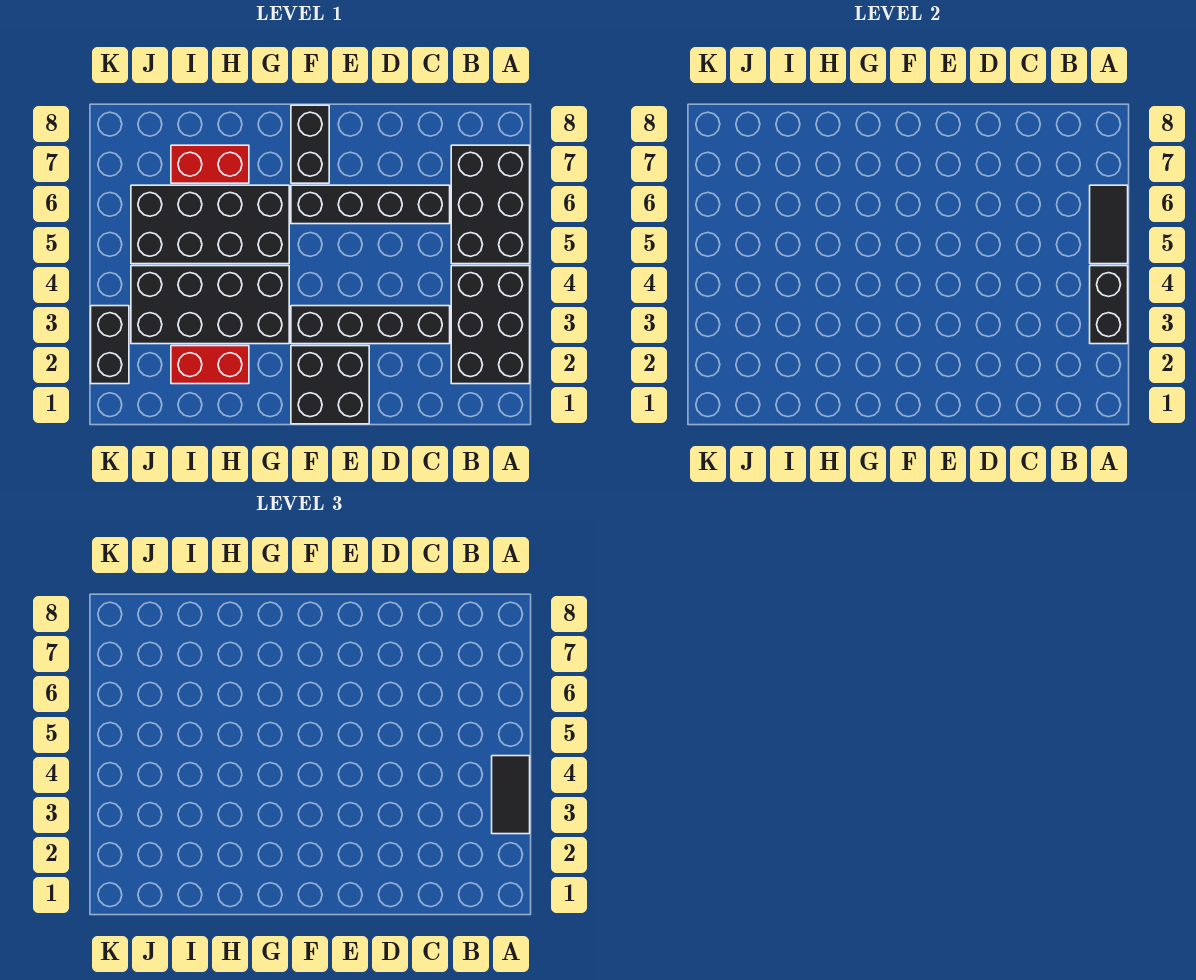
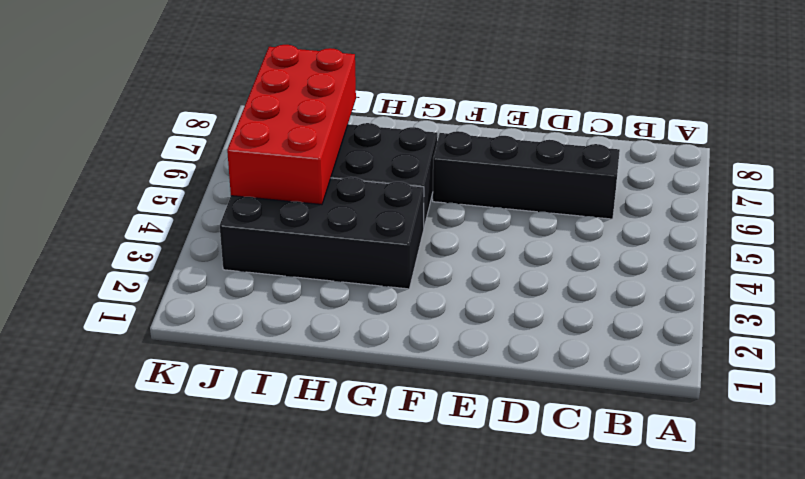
red 2x4 brick [227,45,356,205] -> none
none -> black 2x3 brick [451,266,530,384]
none -> black 2x3 brick [451,145,530,264]
none -> black 1x4 brick [291,306,450,344]

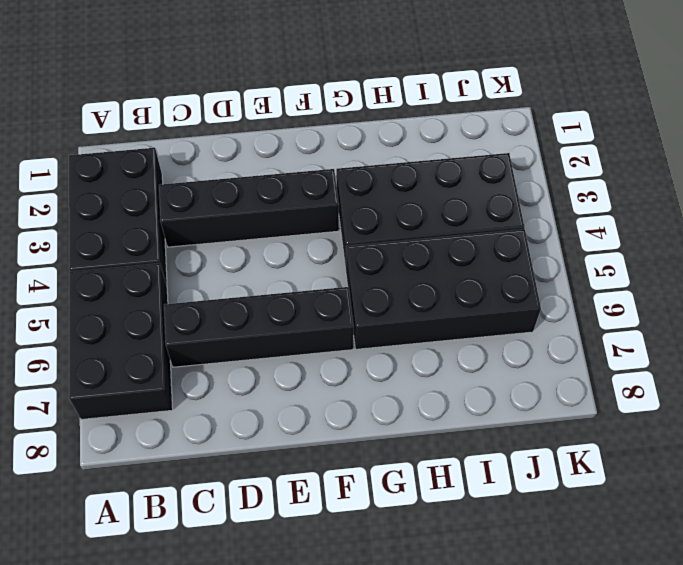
none -> black 2x2 brick [291,346,369,424]
none -> black 1x2 brick [291,105,329,183]
none -> red 1x2 brick [171,346,249,384]

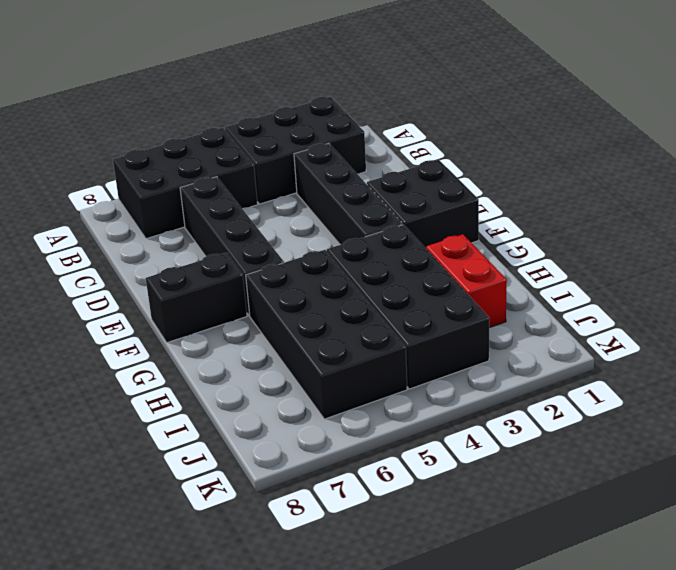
none -> red 1x2 brick [171,145,249,183]
none -> black 1x2 brick [91,306,129,384]
none -> black 1x2 brick [1090,266,1128,344]

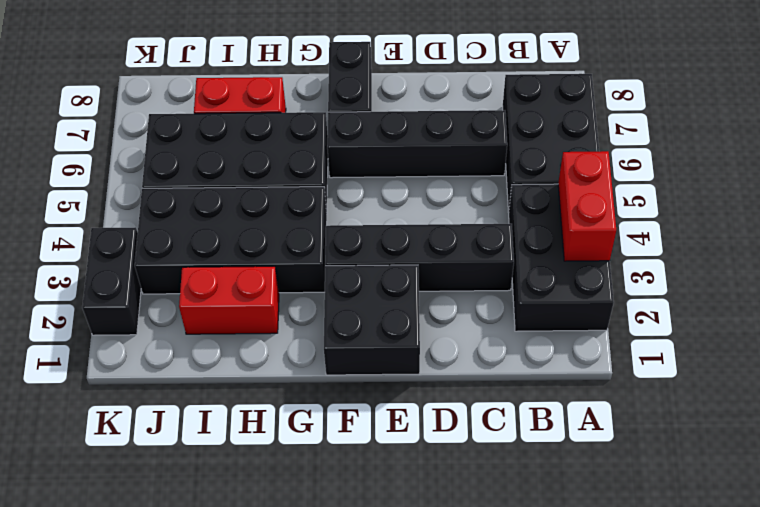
red 1x2 brick [558,151,616,261] -> black 1x2 brick [1090,266,1128,344]
none -> black 1x2 tile [1090,185,1128,264]
none -> black 1x2 tile [492,756,530,834]

